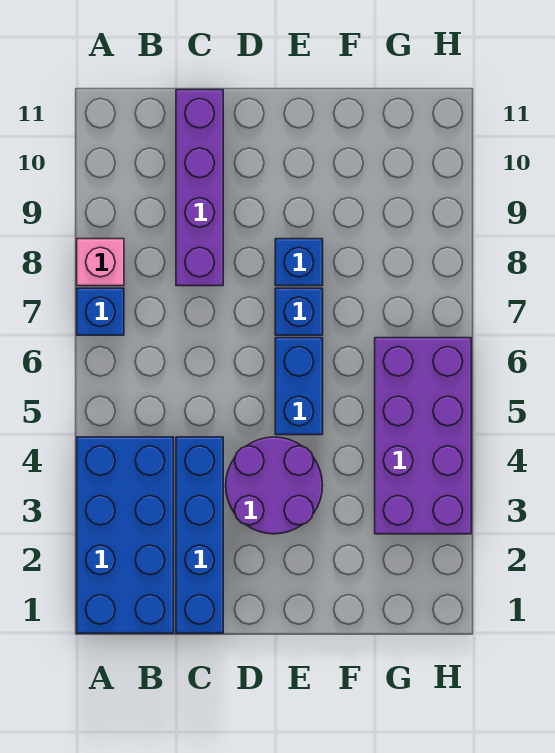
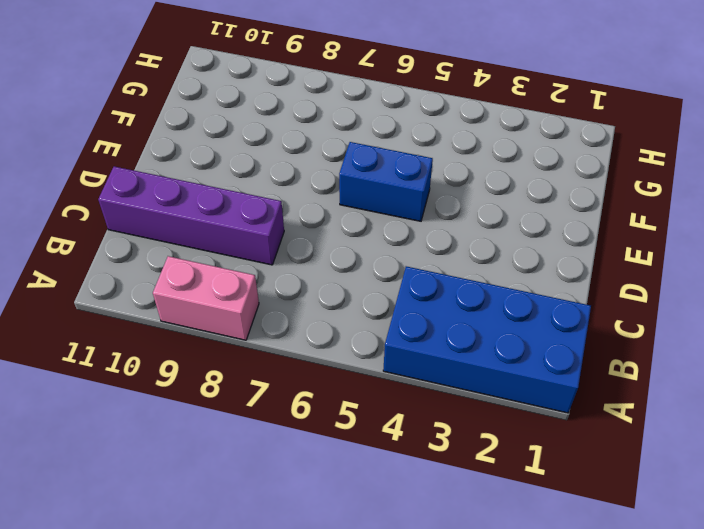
pink 1x2 brick [153,256,259,340] -> pink 1x1 brick [77,239,124,286]
none -> blue 1x1 brick [77,288,124,335]
none -> blue 1x4 brick [176,437,223,633]

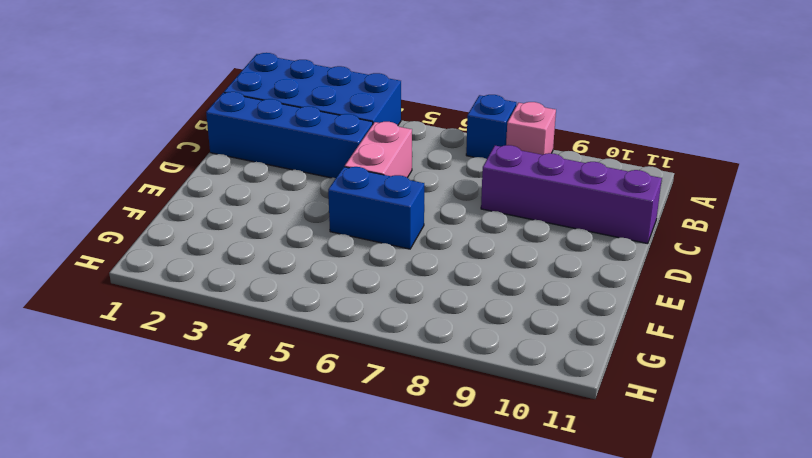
pink 1x2 brick [345,122,412,178] -> none
none -> purple 2x2 round brick [226,437,322,534]
none -> blue 1x1 brick [275,288,323,335]

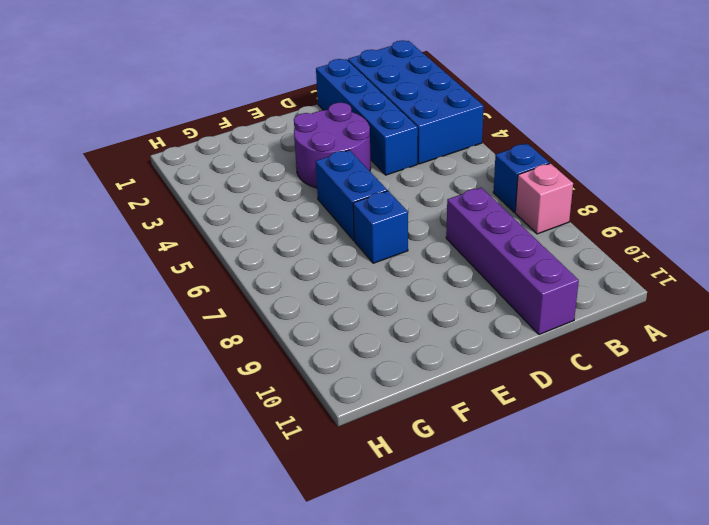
none -> blue 1x1 brick [275,239,323,286]
none -> purple 2x4 brick [375,338,471,534]

